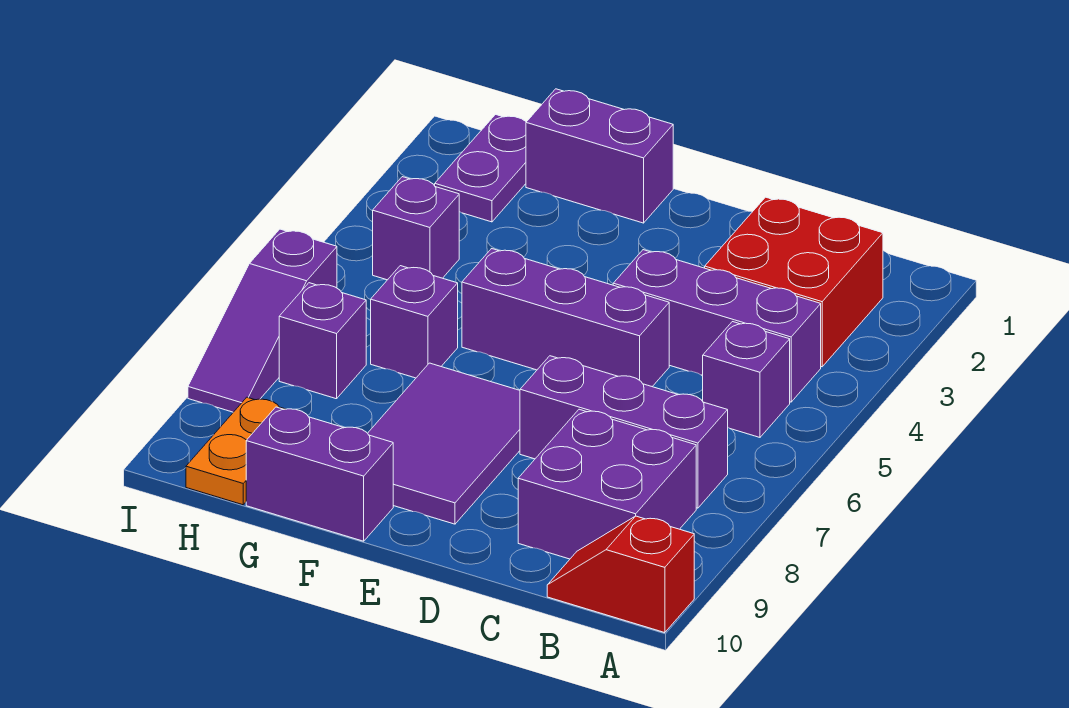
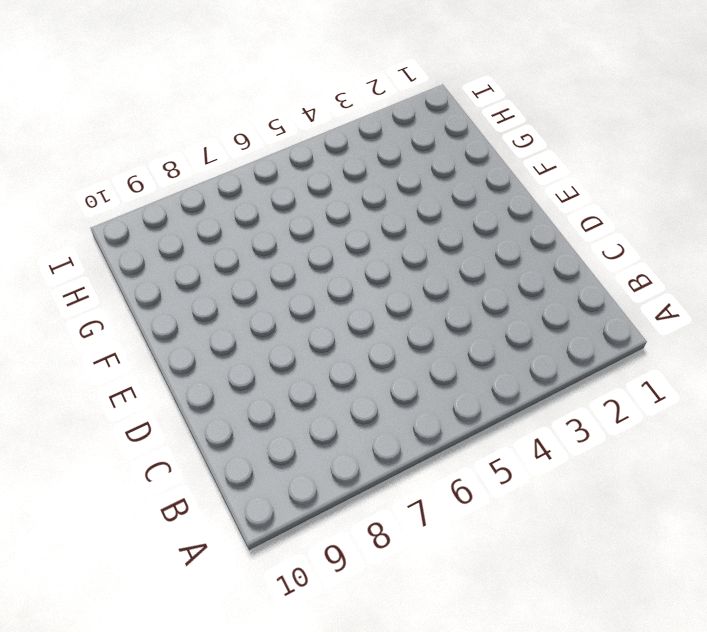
none -> red 1x2 slope [547,516,694,633]
none -> red 2x2 brick [705,197,883,367]
none -> purple 1x3 brick [613,250,821,402]

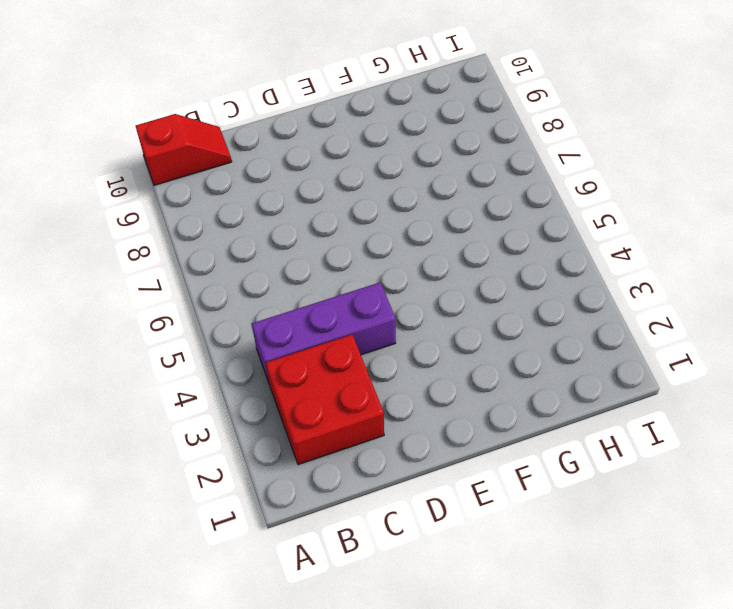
none -> purple 1x1 brick [703,322,790,437]
none -> purple 1x3 brick [520,356,728,508]
none -> purple 2x2 brick [518,409,696,559]

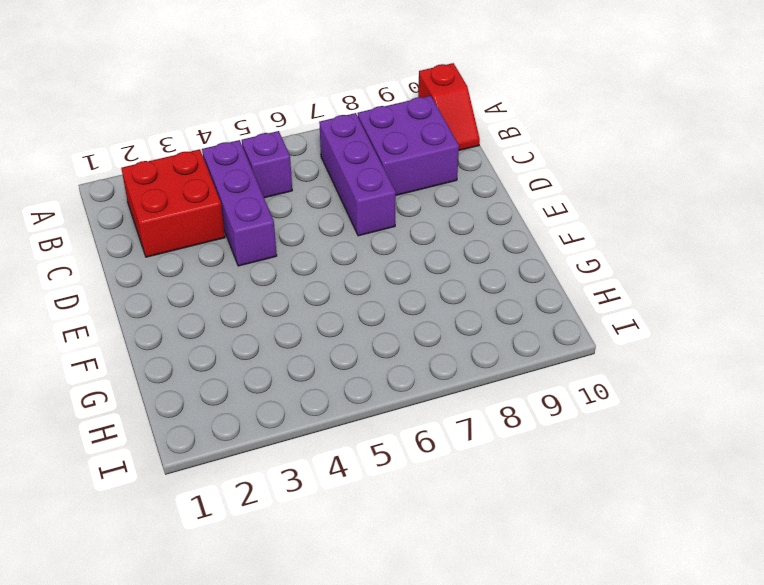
none -> purple 1x3 brick [462,249,669,387]
none -> purple 2x3 tile [368,363,520,524]
none -> purple 1x2 brick [526,89,673,223]

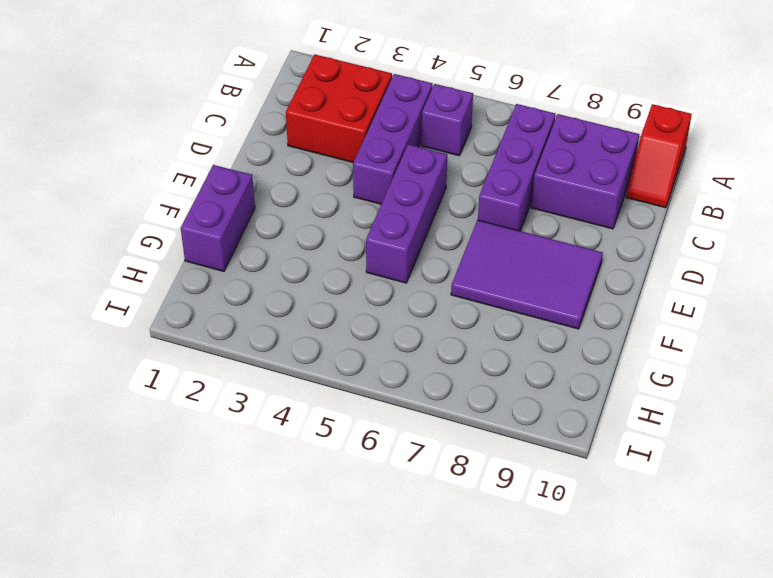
none -> purple 1x2 brick [246,407,393,541]
none -> purple 1x1 brick [371,266,458,378]
none -> purple 1x2 plate [435,115,526,222]

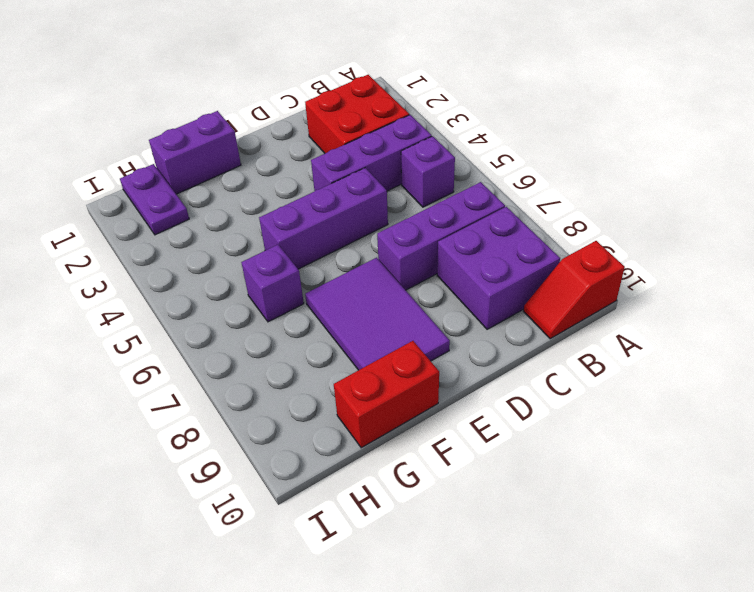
red 1x2 brick [334,341,439,448] -> purple 1x2 brick [246,407,393,541]
none -> purple 1x1 brick [373,177,459,280]
none -> purple 1x1 brick [279,283,366,399]
none -> orange 1x2 plate [186,397,284,505]

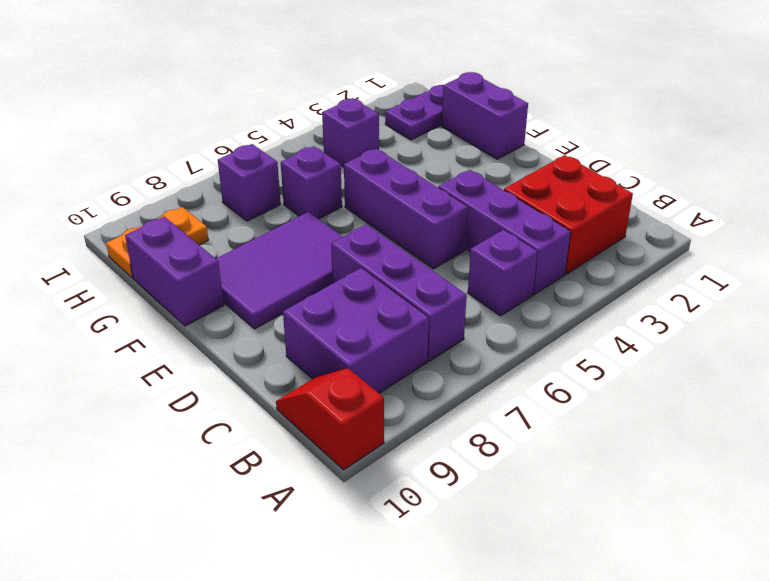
none -> purple 1x3 slope [188,229,337,412]

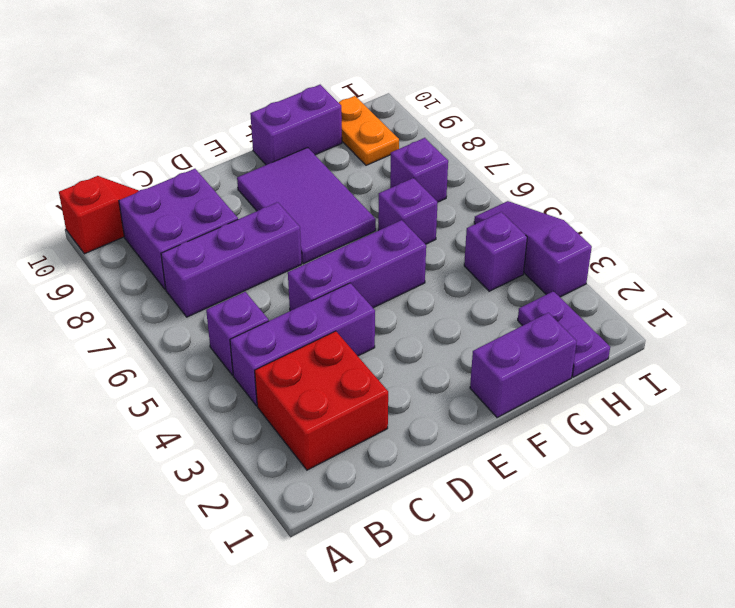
purple 1x3 slope [474,201,592,297] -> purple 1x3 slope moved to [188,229,337,412]

